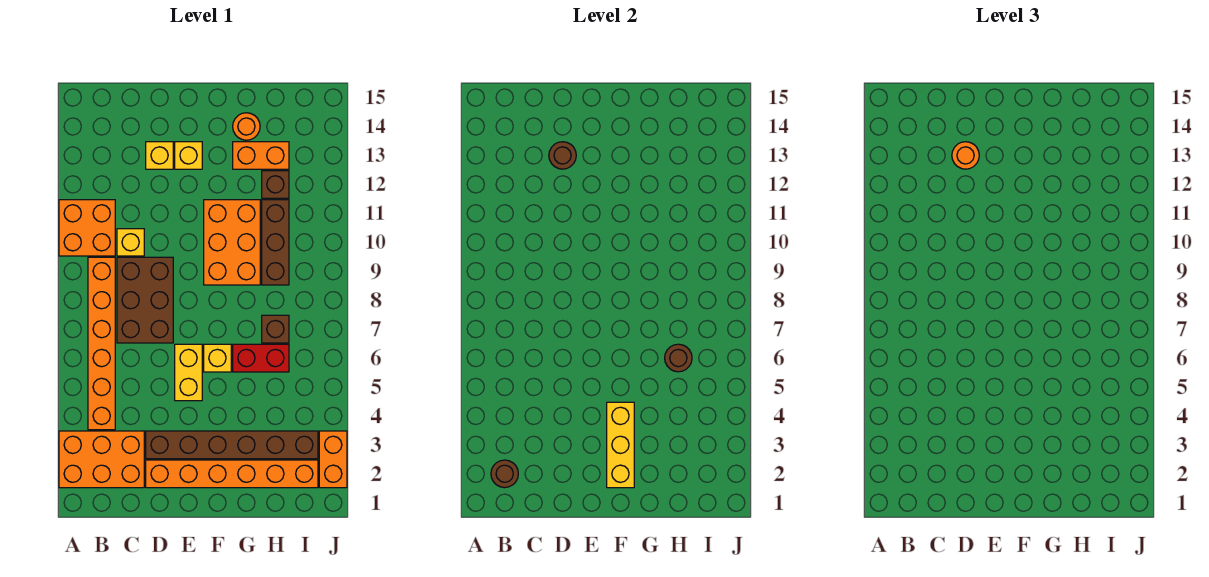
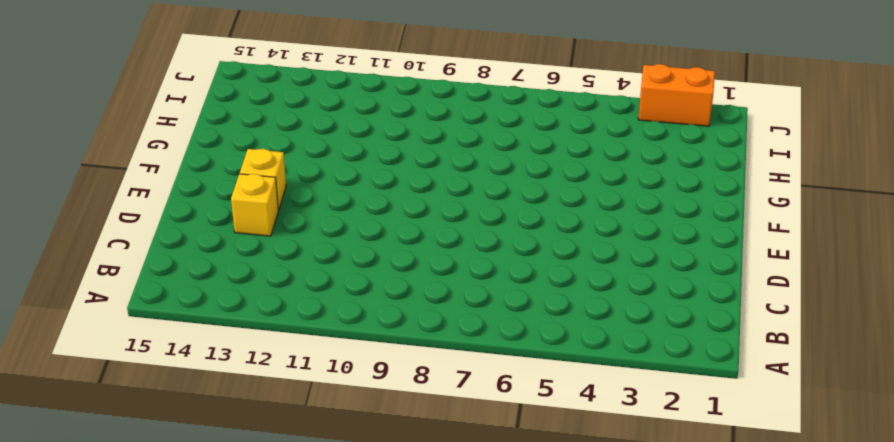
none -> orange 2x3 brick [59,431,144,488]
none -> orange 2x2 brick [59,200,115,256]
none -> orange 1x6 brick [88,257,115,430]

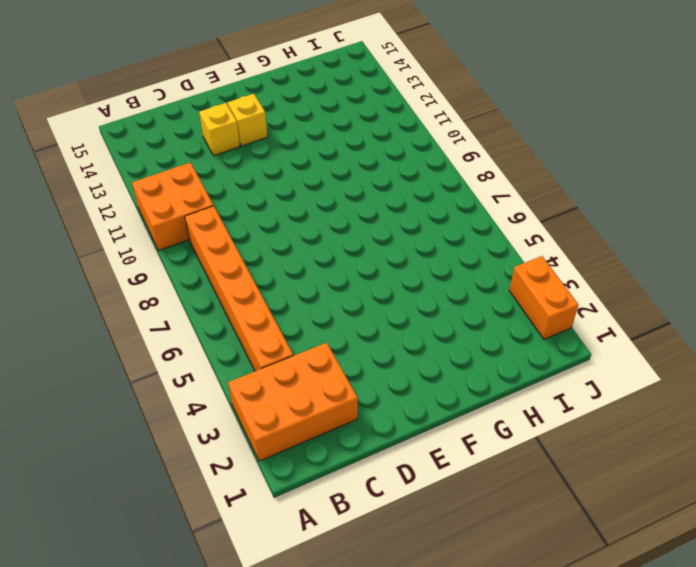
none -> brown 2x3 brick [117,257,173,343]
none -> yellow 1x1 brick [117,229,144,256]
none -> orange 1x6 brick [146,460,318,488]

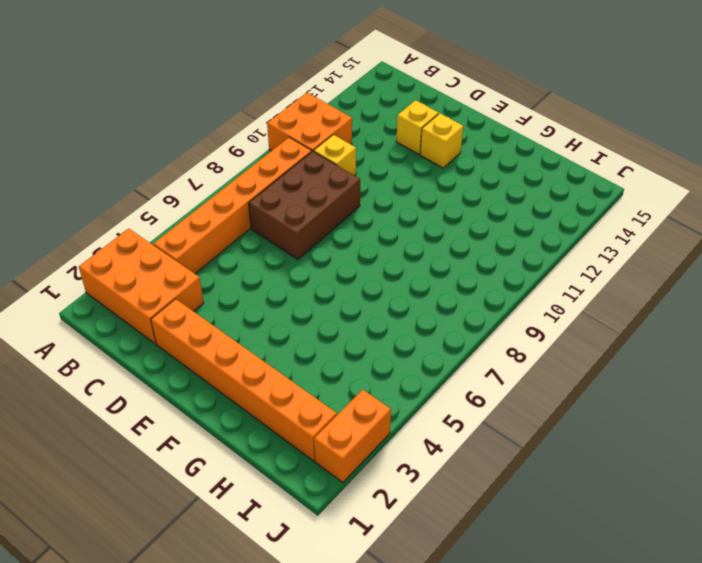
none -> brown 1x6 brick [146,431,318,459]
none -> yellow 1x2 brick [175,344,202,401]
none -> yellow 1x1 brick [204,344,231,372]

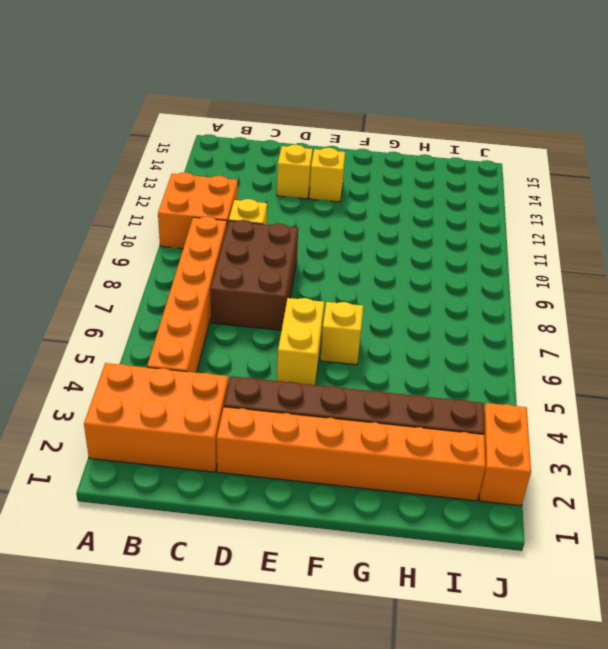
none -> orange 2x3 brick [204,200,260,285]
none -> red 1x2 brick [233,344,289,372]
none -> orange 1x2 brick [233,142,289,169]

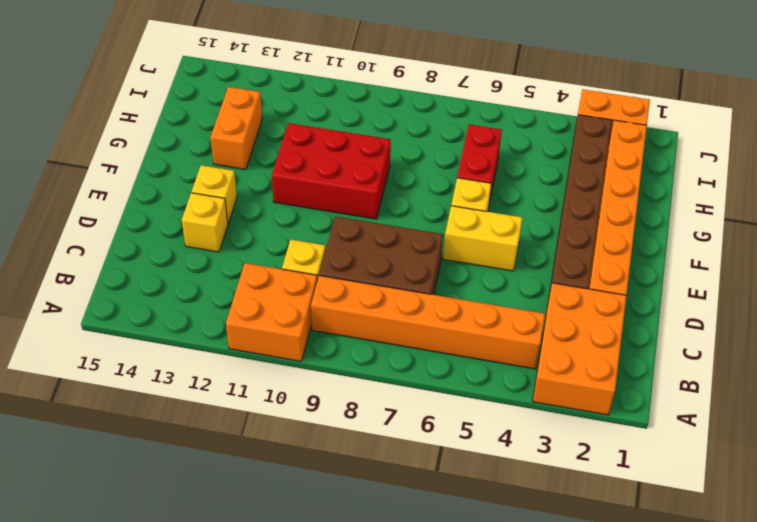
red 2x3 brick [272,123,391,219] -> orange 2x3 brick [204,200,260,285]
none -> orange 1x1 round brick [233,113,260,140]
none -> brown 1x1 brick [262,315,289,343]
none -> brown 1x3 brick [262,200,289,285]

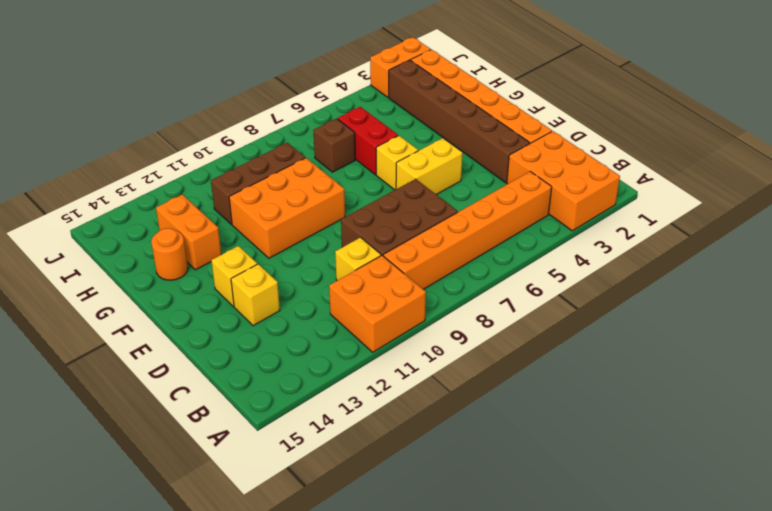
none -> brown 1x1 brick [262,171,289,198]
none -> brown 1x1 round brick [491,460,518,488]
none -> brown 1x1 round brick [549,142,576,169]

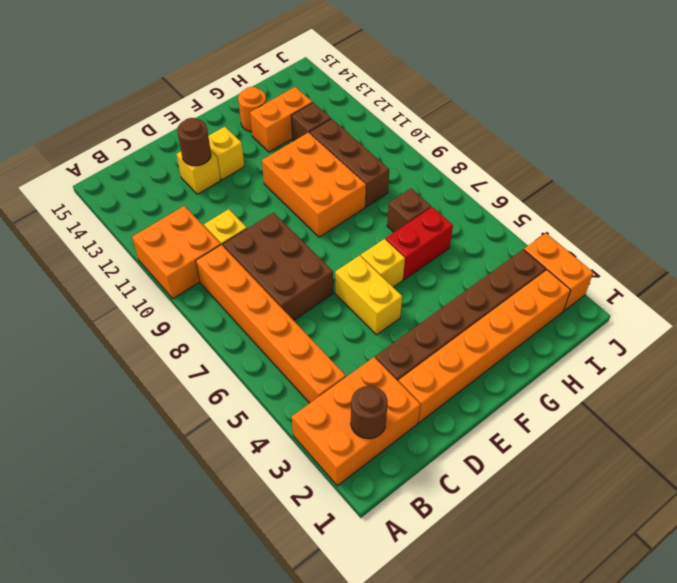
none -> yellow 1x3 brick [607,402,634,488]
none -> brown 1x1 round brick [665,344,692,372]
none -> orange 1x1 round brick [952,142,979,169]

